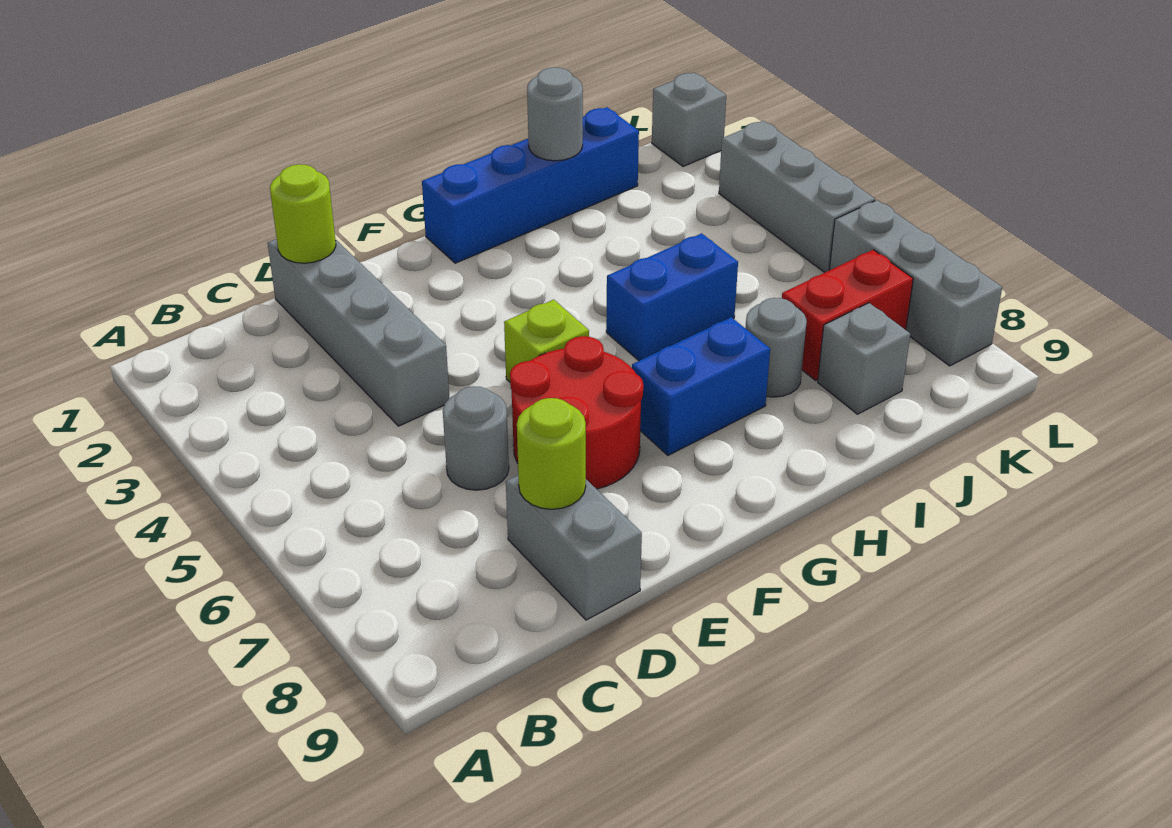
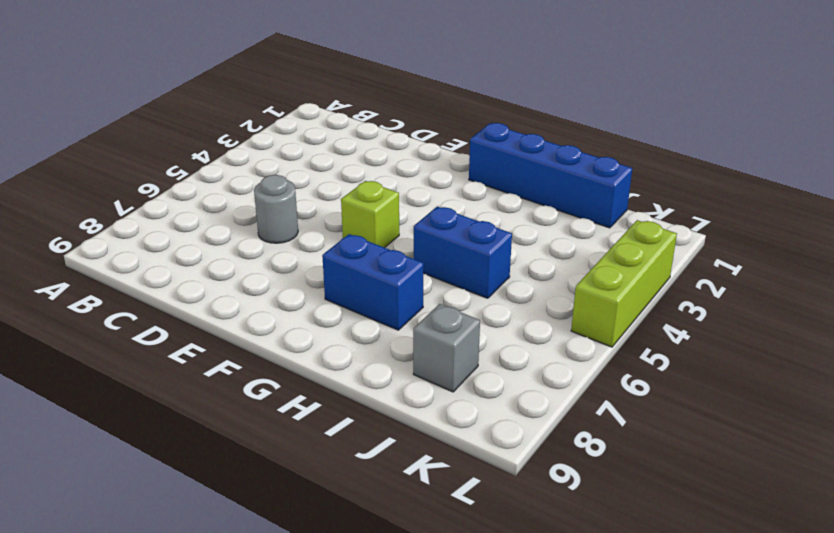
lime 1x3 brick [571,220,677,347] -> grey 1x3 brick [719,121,875,273]
none -> grey 1x4 brick [268,239,449,426]
none -> grey 1x2 brick [506,475,642,620]
none -> red 2x2 round brick [510,336,643,489]

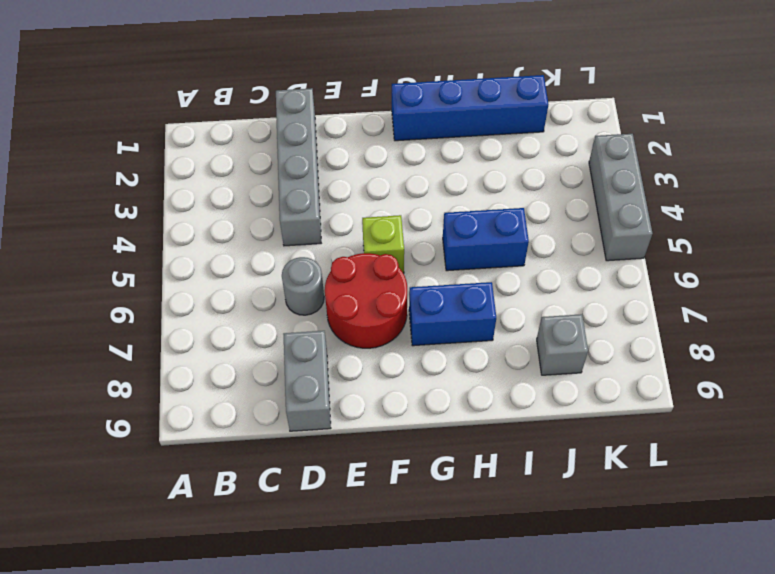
none -> grey 1x1 round brick [745,298,807,397]
none -> red 1x2 brick [782,250,913,380]
none -> grey 1x1 brick [652,73,726,167]

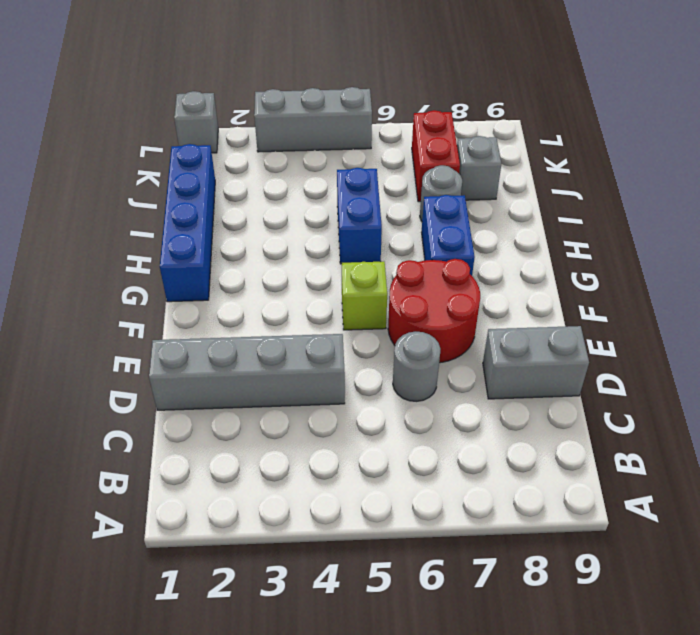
none -> grey 1x3 brick [829,200,1002,366]
none -> lime 1x1 round brick [270,164,336,263]
none -> lime 1x1 round brick [517,398,586,509]

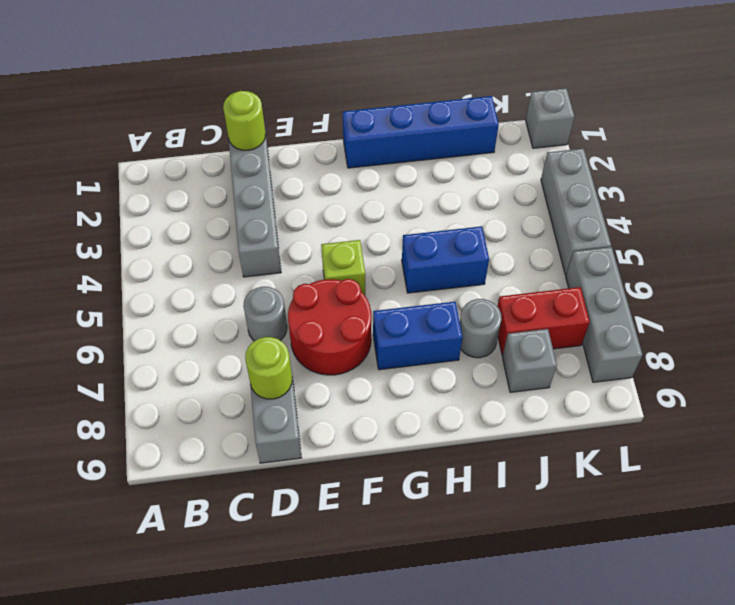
none -> grey 1x1 round brick [527,67,583,161]

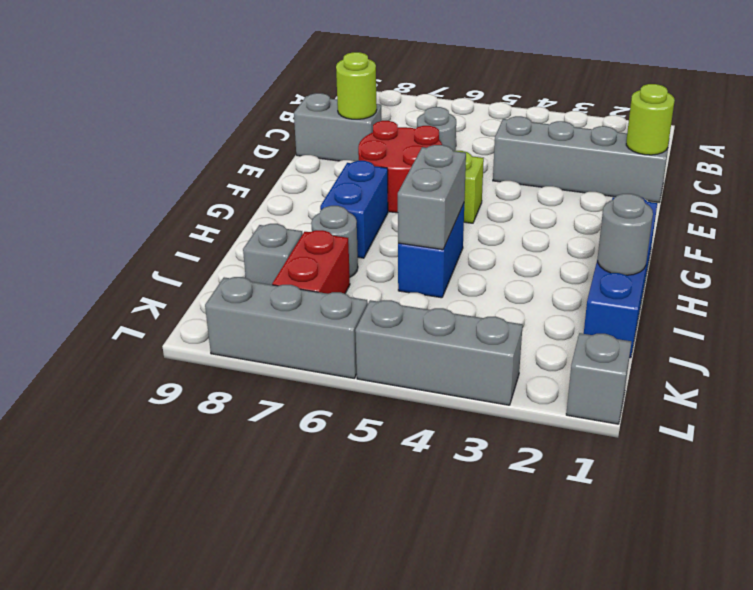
grey 1x2 brick [398,145,466,250] -> none

